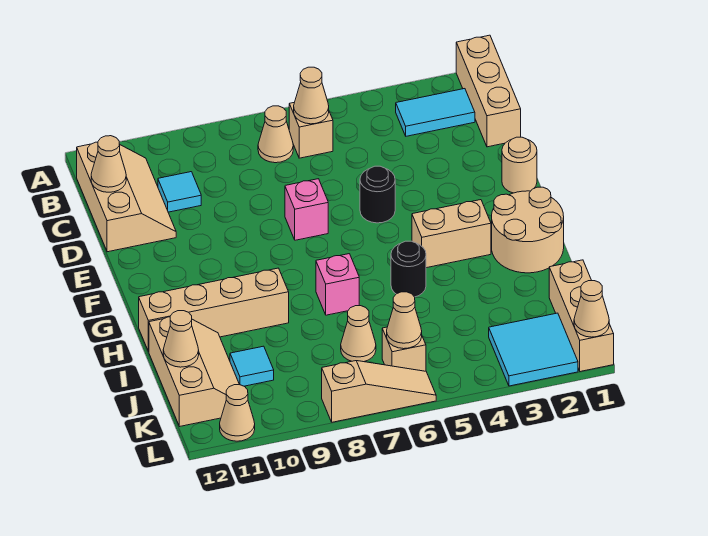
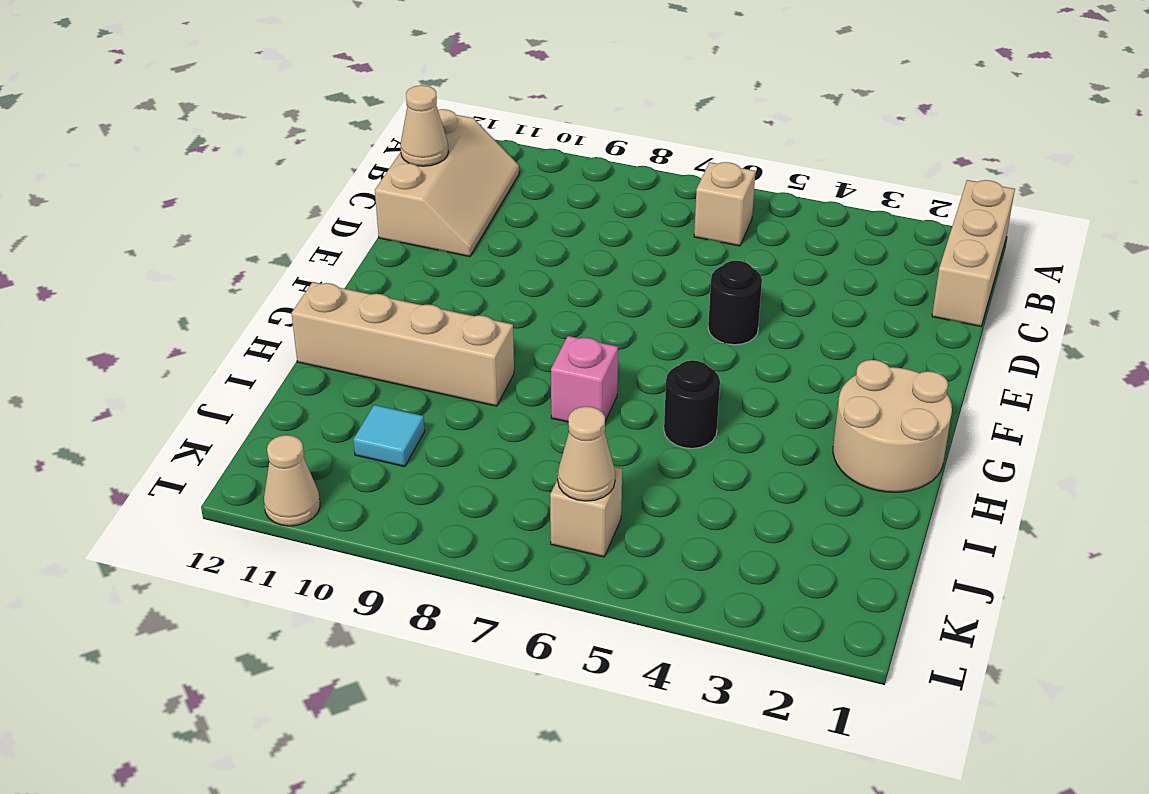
none -> cyan 1x2 tile [396,89,475,136]
none -> tan 1x1 cone [258,106,293,163]
none -> cyan 1x1 tile [158,172,201,212]

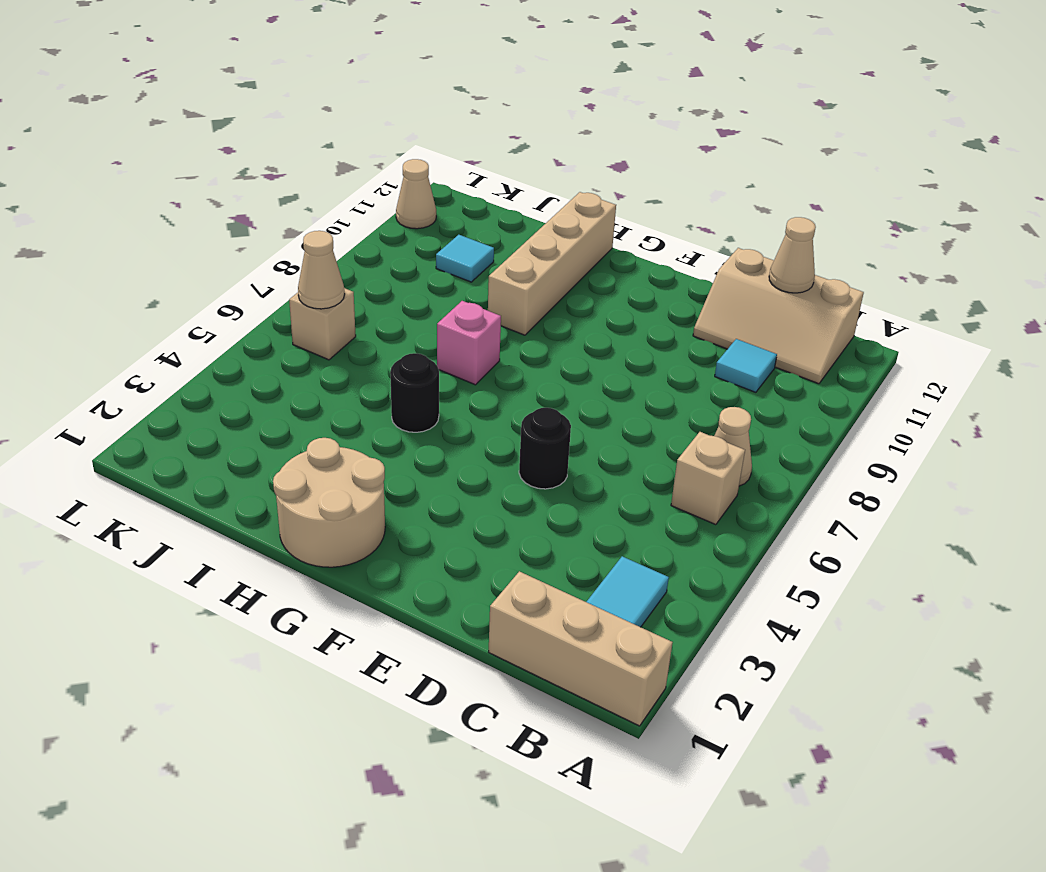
none -> tan 1x1 round brick [502,137,537,193]
none -> pink 1x1 brick [285,179,328,240]
none -> tan 1x2 brick [412,200,491,268]

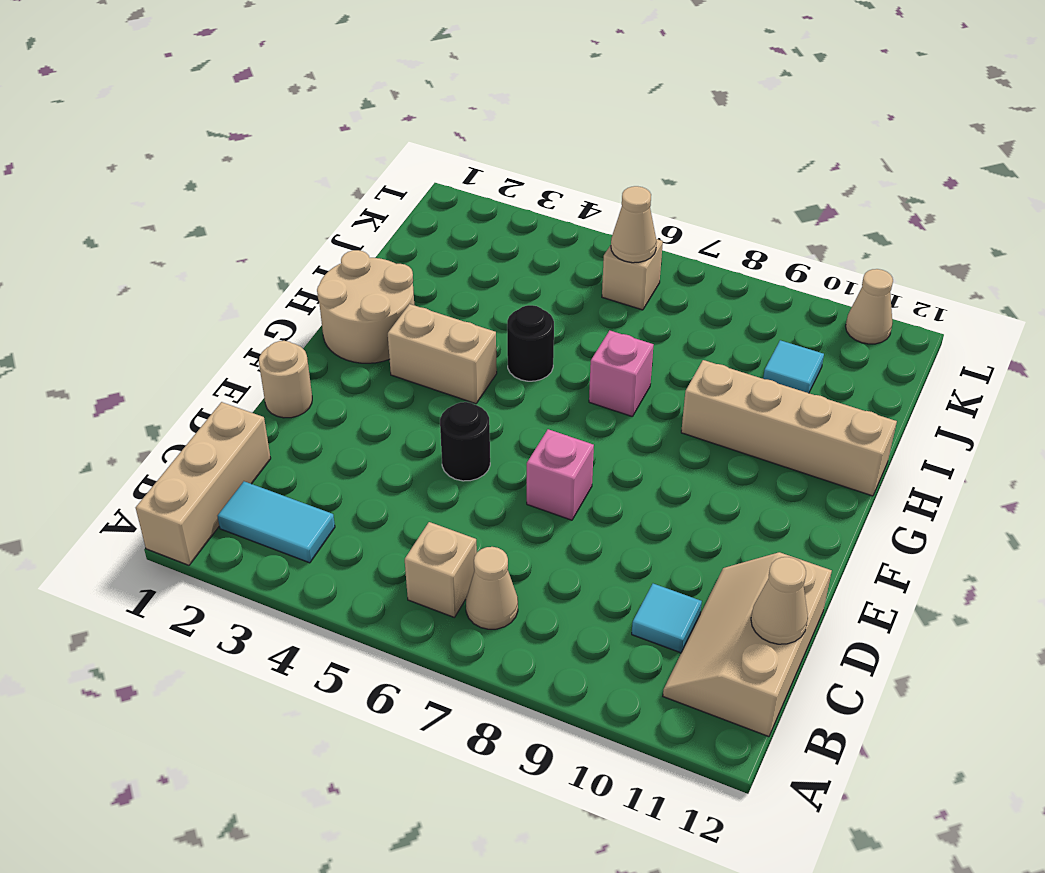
none -> tan 2x3 slope [149,317,239,426]
none -> tan 1x3 brick [549,260,614,372]
none -> tan 1x1 cone [341,306,376,362]

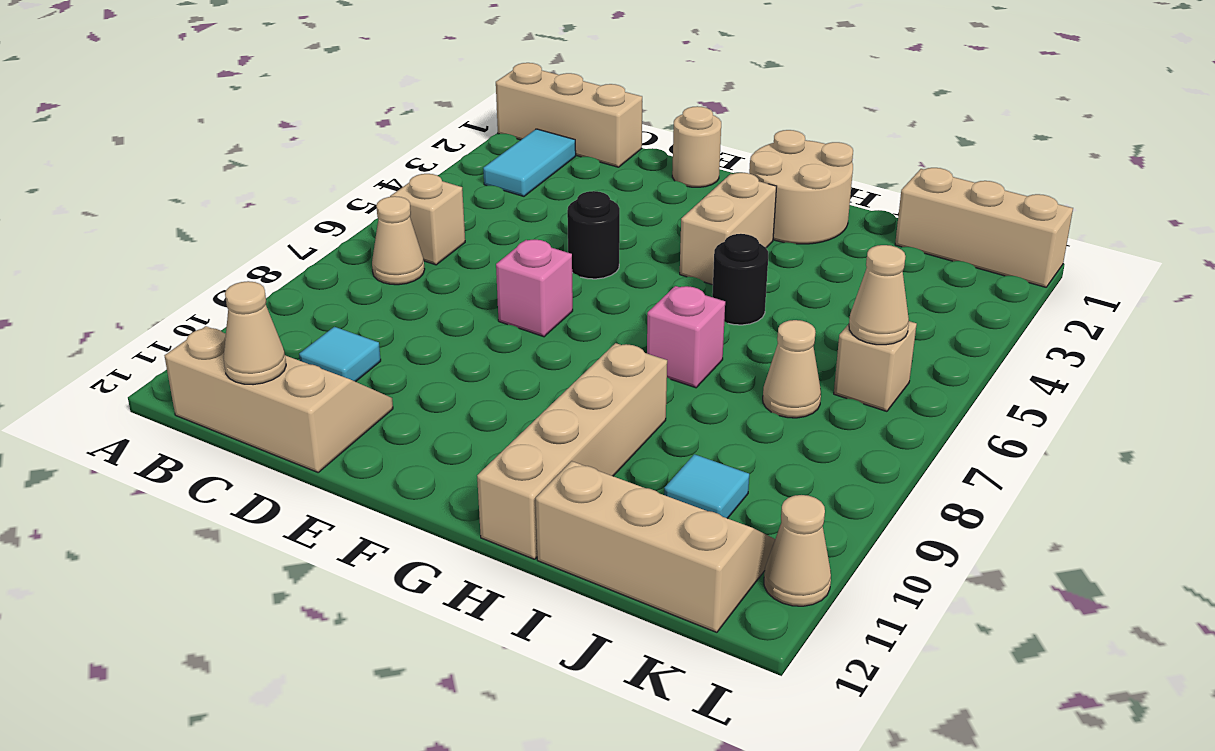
none -> cyan 2x2 tile [489,313,578,386]
none -> tan 1x3 slope [322,361,436,422]
none -> tan 1x1 cone [294,67,329,124]

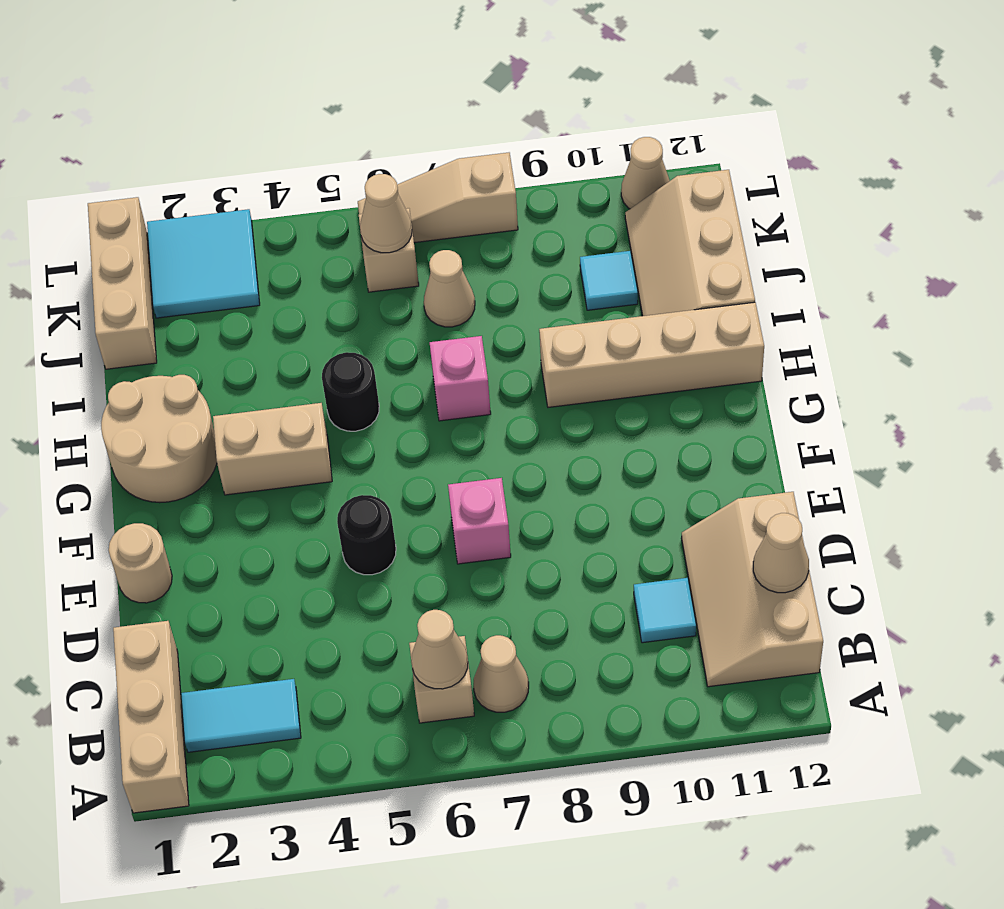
none -> tan 1x1 cone [163,311,199,367]
none -> tan 1x1 cone [574,281,609,337]

